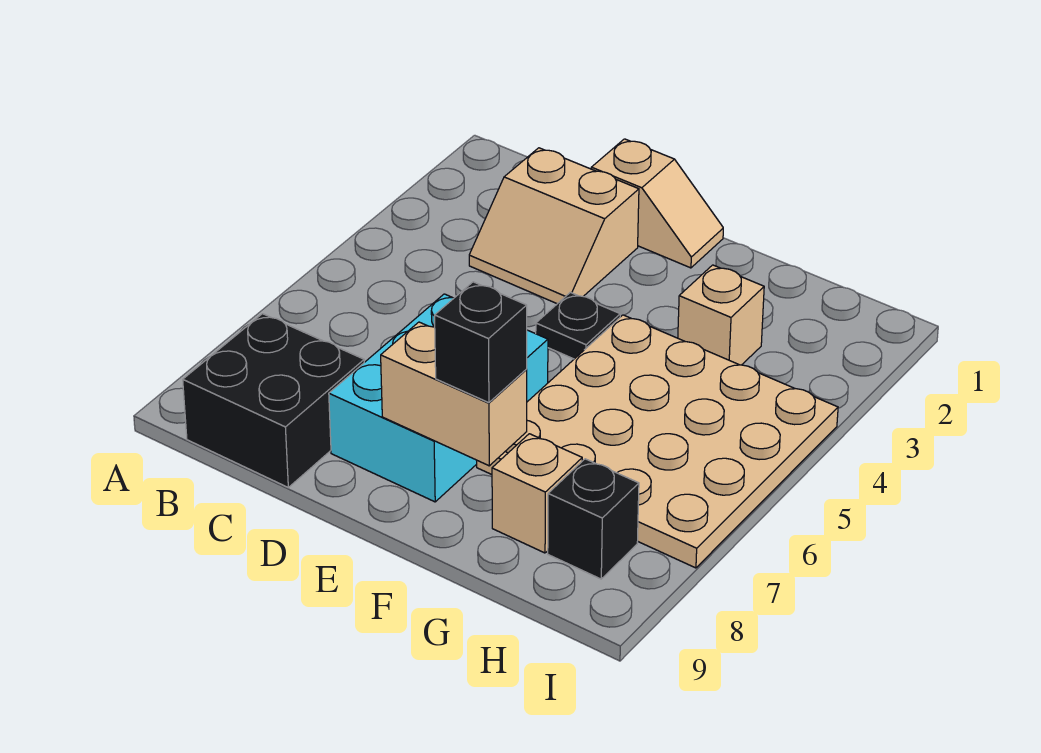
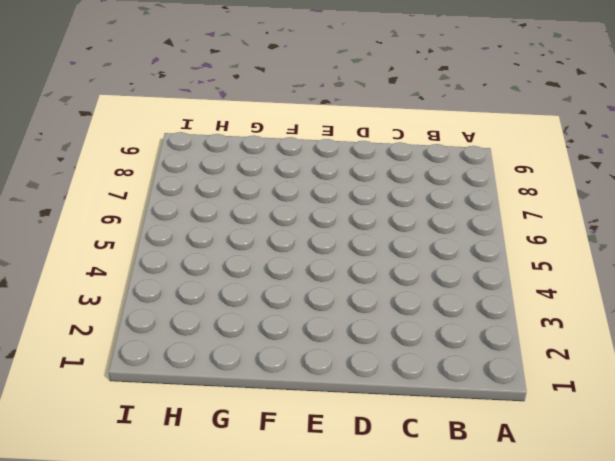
none -> black 2x2 brick [183,314,364,487]
none -> tan 2x2 slope [469,148,639,304]

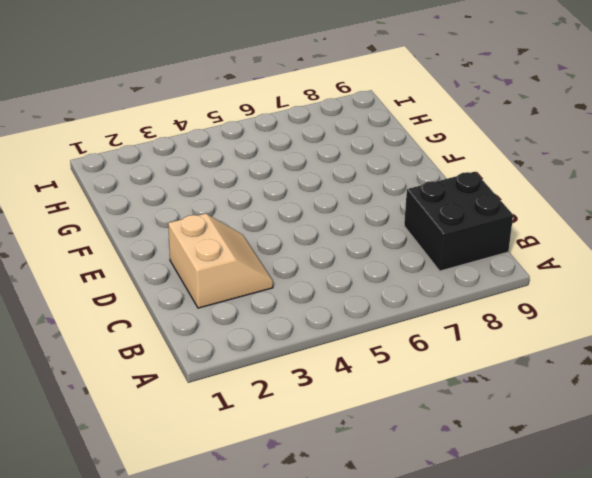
none -> tan 1x2 slope [591,139,723,268]
none -> cyan 2x3 brick [329,294,548,502]

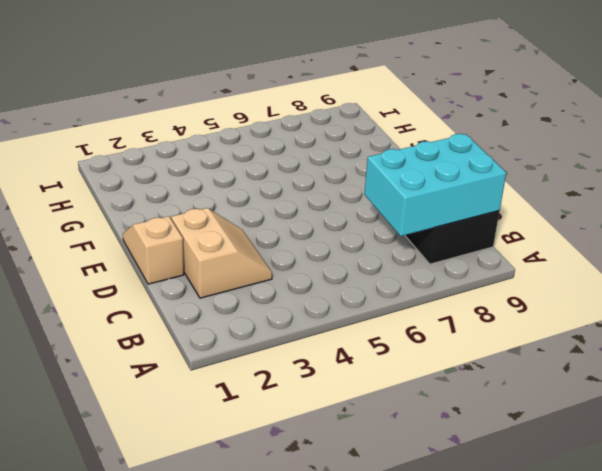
cyan 2x3 brick [364,134,506,236] -> cyan 2x3 brick moved to [329,294,548,502]
none -> black 1x1 plate [536,292,620,359]
none -> tan 4x4 plate [477,315,838,568]

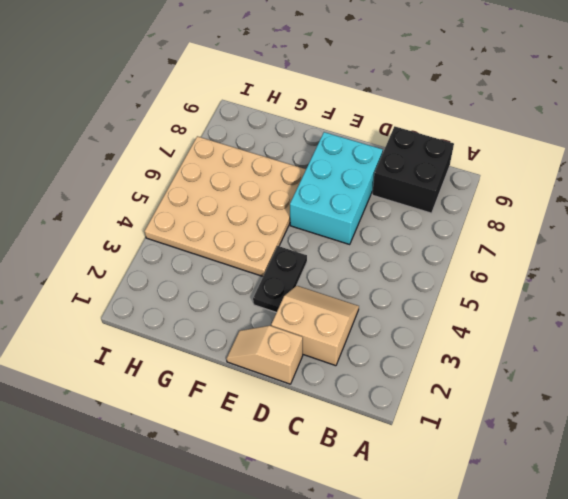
black 1x2 plate [253,246,307,312] -> black 1x1 plate [536,292,620,359]
none -> tan 1x1 brick [678,265,764,365]
none -> tan 1x1 brick [492,434,582,553]

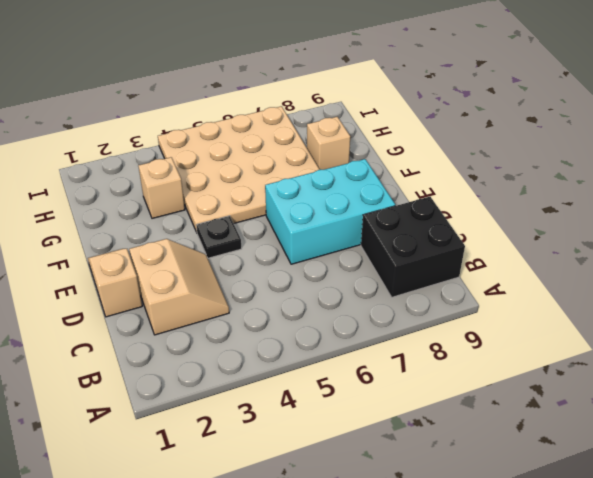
none -> black 1x1 brick [548,459,639,579]
none -> tan 1x2 brick [381,322,527,466]

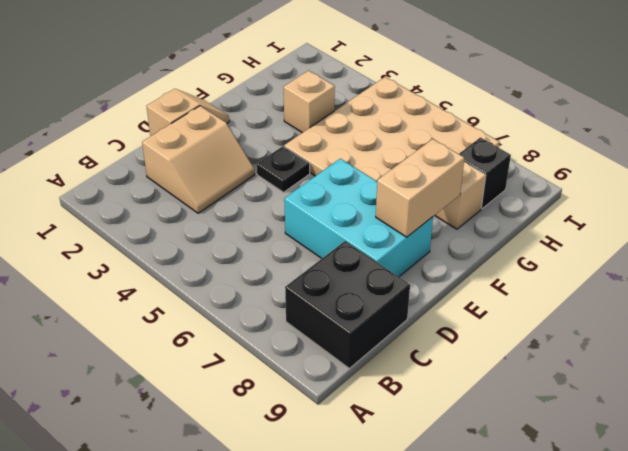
none -> black 1x1 brick [435,282,527,403]

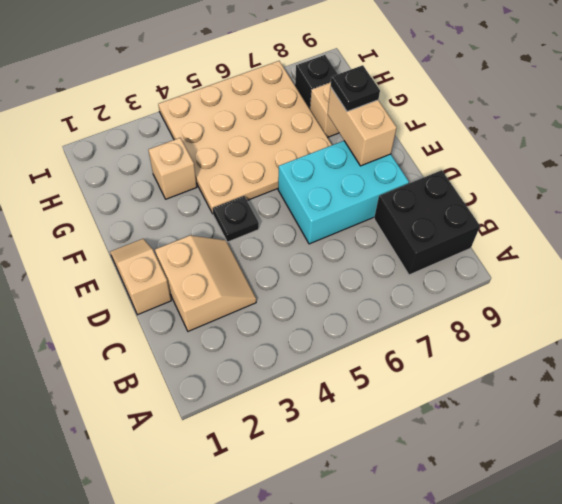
black 1x1 plate [330,65,380,111] -> black 1x1 brick [435,282,527,403]

